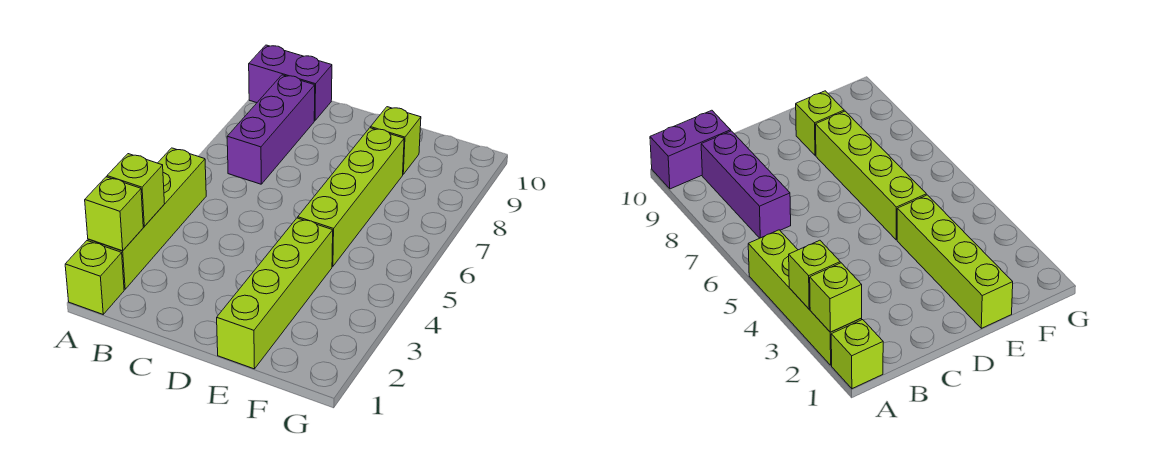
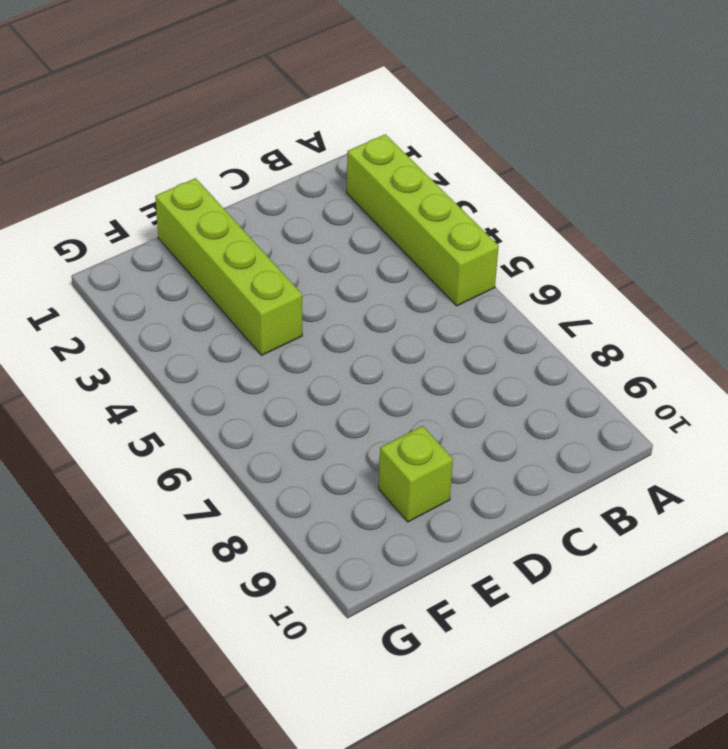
none -> lime 1x1 brick [65,241,124,314]
none -> purple 1x2 brick [249,45,332,121]

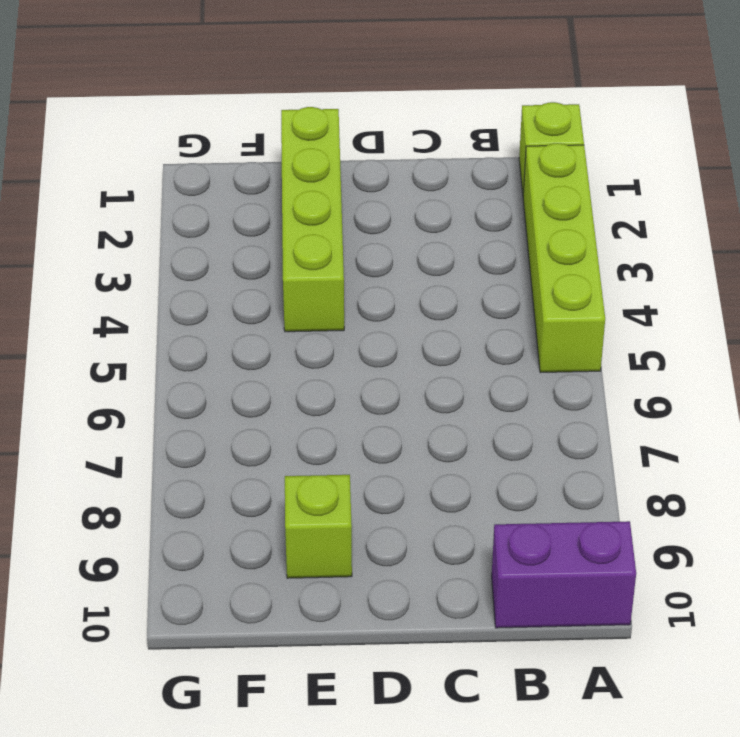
none -> purple 1x3 brick [227,75,315,184]
none -> lime 1x4 brick [298,128,404,266]

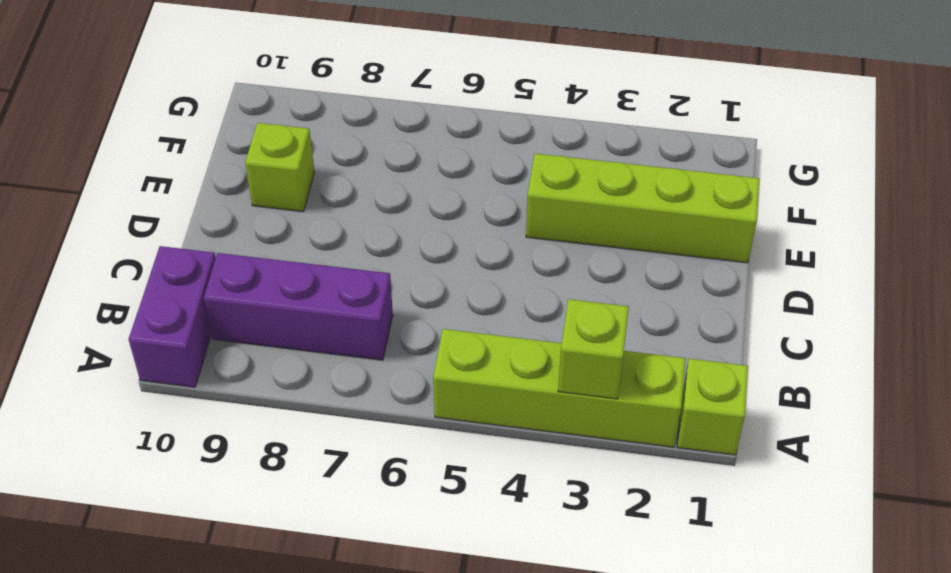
none -> lime 1x4 brick [298,128,404,266]
none -> lime 1x1 brick [85,177,143,251]

